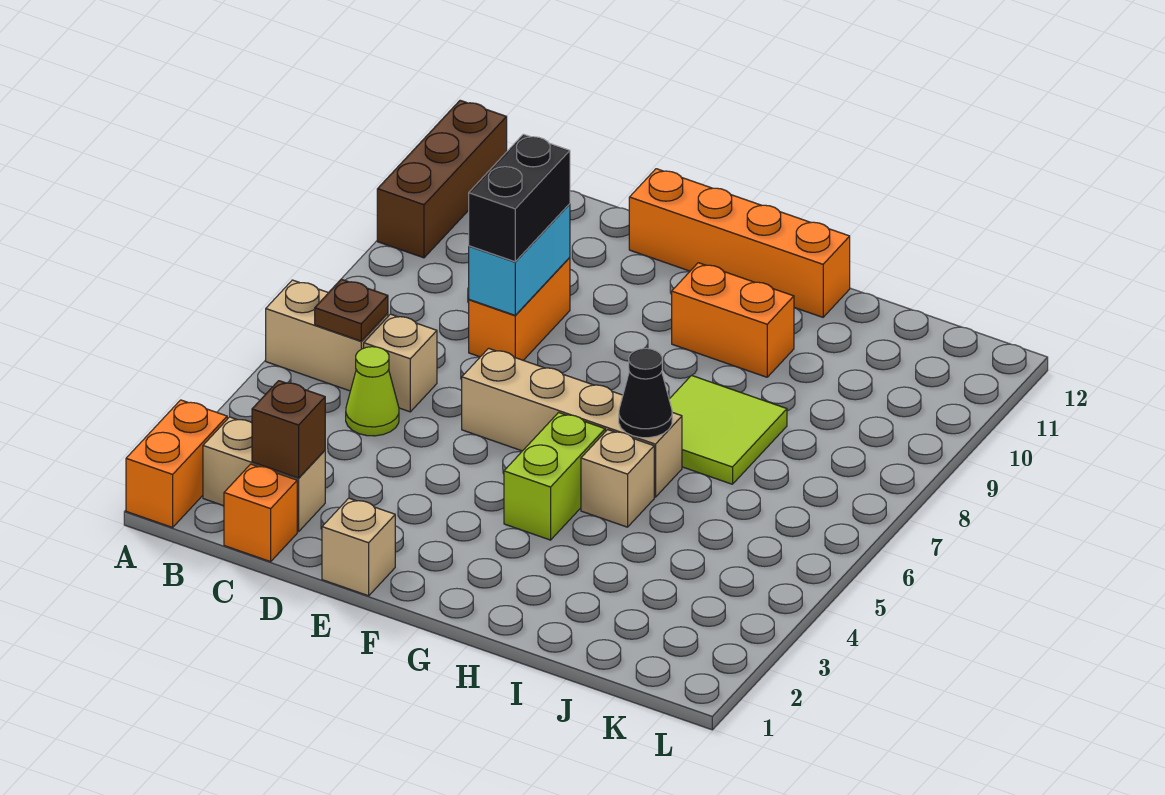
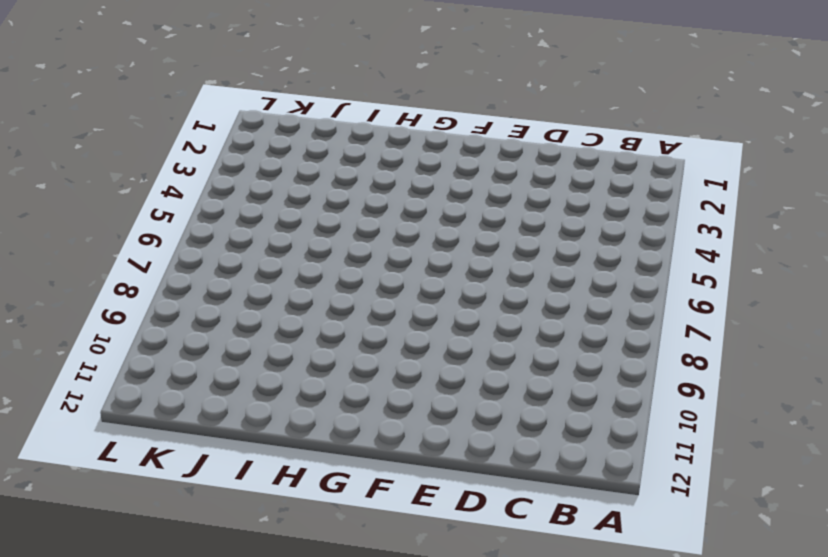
none -> orange 1x2 brick [126,400,227,527]
none -> tan 1x2 brick [266,280,388,391]
none -> brown 1x3 brick [377,100,507,258]

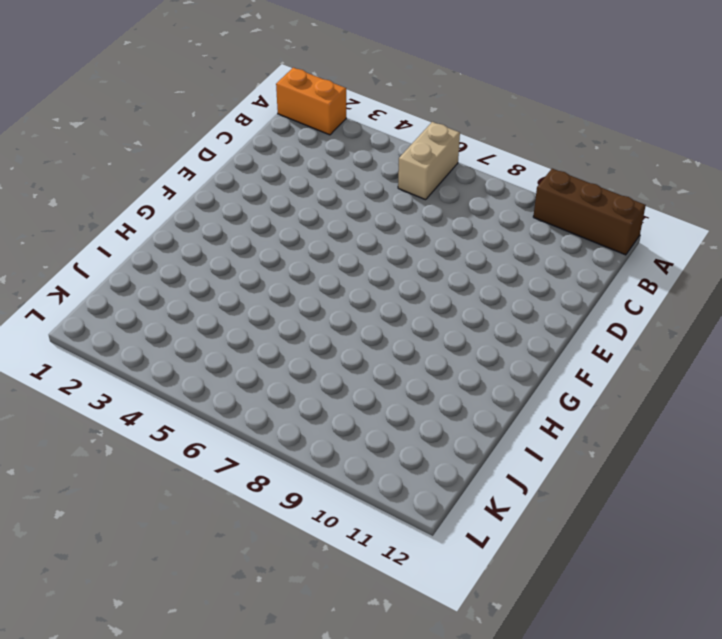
none -> tan 1x2 brick [203,417,325,532]
none -> orange 1x1 brick [224,464,297,562]
none -> lime 1x1 cone [346,347,399,436]

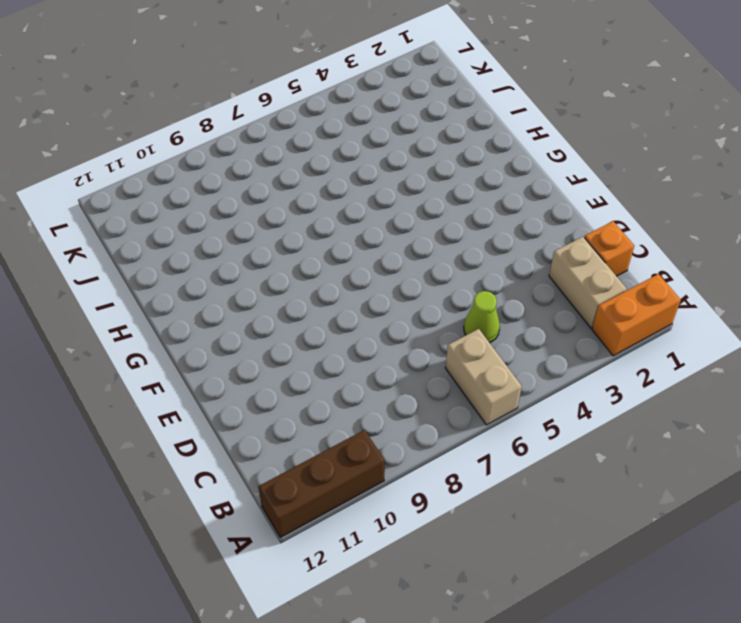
none -> tan 1x1 brick [364,314,437,412]
none -> orange 1x2 brick [469,257,570,360]
none -> tan 1x1 brick [322,498,395,596]

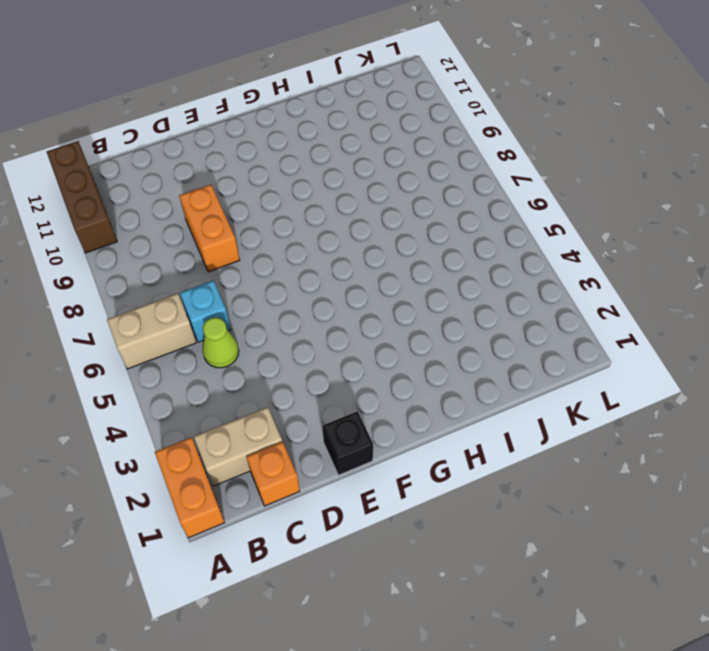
cyan 1x1 brick [180,280,231,342] -> tan 1x1 brick [364,314,437,412]
black 1x1 brick [322,411,373,475] -> tan 1x1 brick [322,498,395,596]
none -> tan 1x4 brick [462,348,682,497]
none -> orange 1x4 brick [629,169,850,317]
none -> lime 1x2 brick [504,413,605,540]

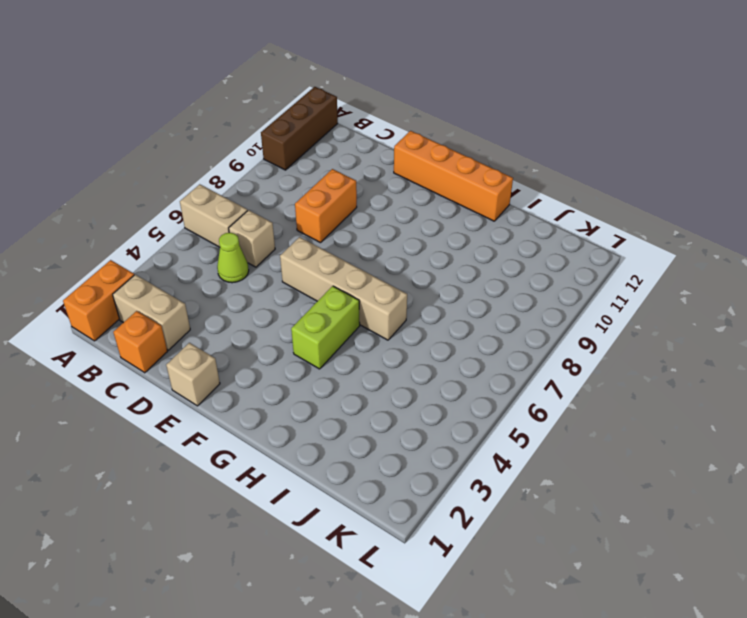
none -> orange 1x2 brick [672,263,794,377]
none -> tan 1x1 brick [581,430,654,527]
none -> lime 2x2 tile [669,375,787,484]

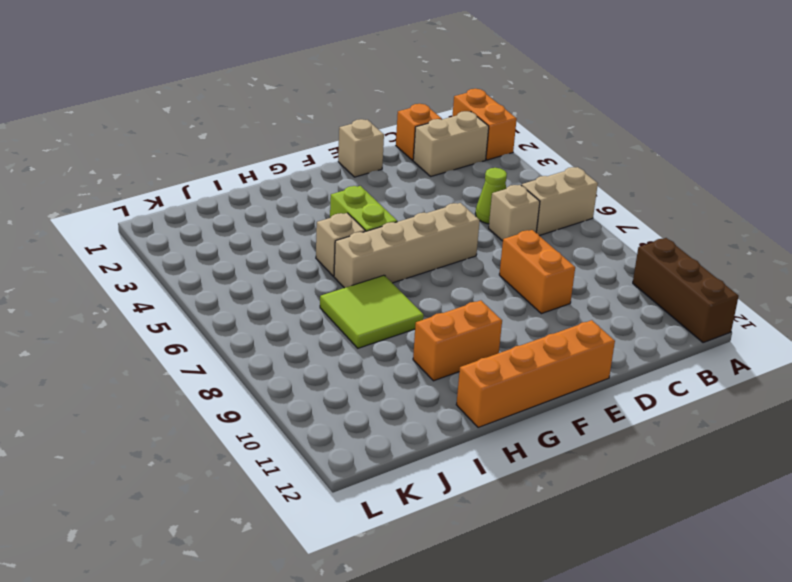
none -> brown 1x1 plate [315,279,388,341]
none -> brown 1x1 brick [252,381,325,478]
none -> cyan 1x2 brick [469,204,570,315]

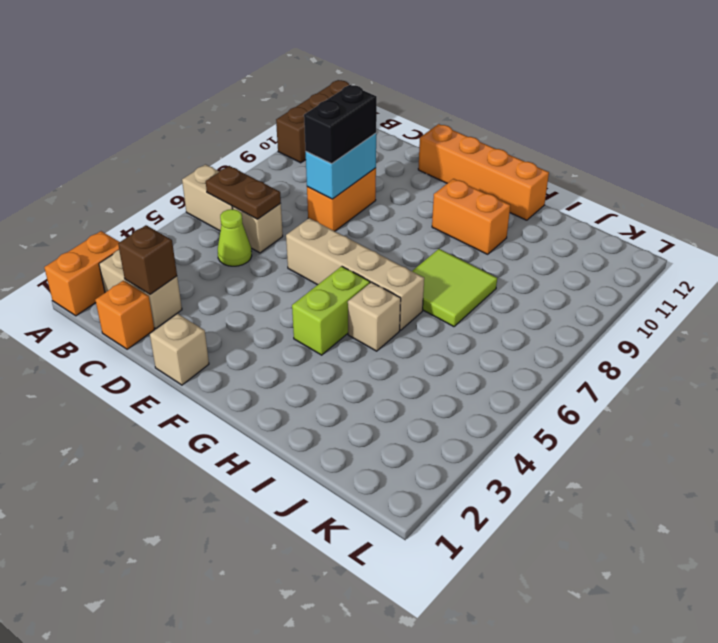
brown 1x2 plate [206,166,281,219] -> brown 1x1 plate [315,279,388,341]
none -> black 1x1 cone [619,349,672,438]

